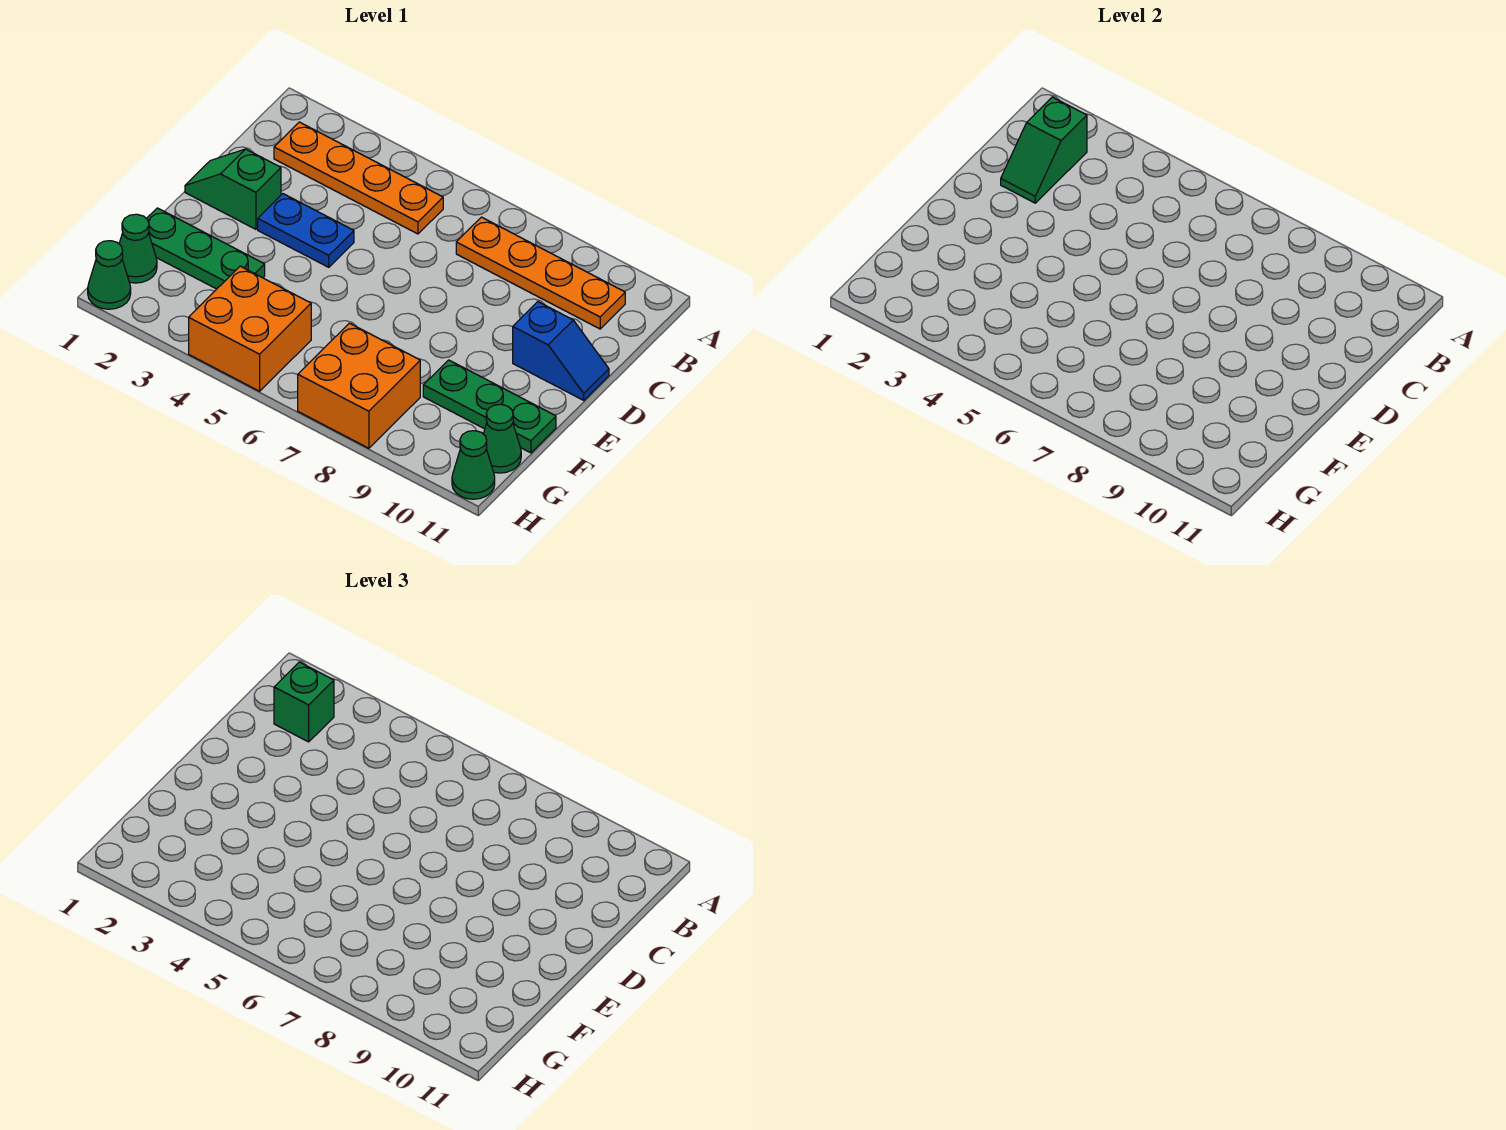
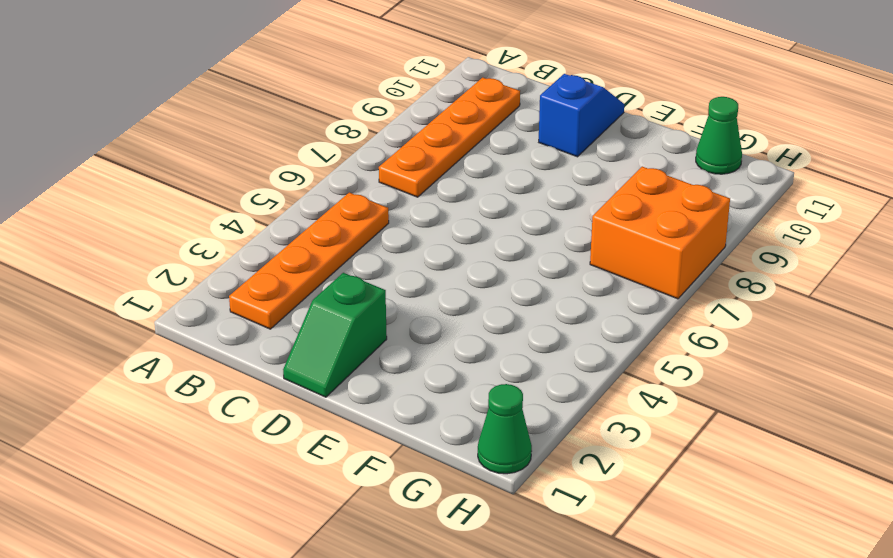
none -> blue 1x2 plate [258,194,354,267]
none -> green 1x3 plate [146,208,265,289]
none -> green 1x3 plate [423,360,556,453]

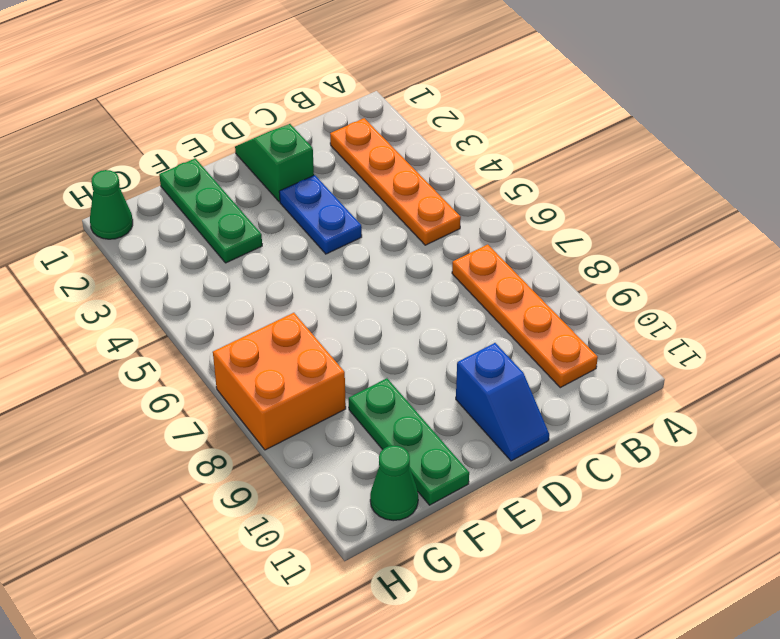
none -> green 1x1 cone [119,214,157,283]
none -> orange 2x2 brick [189,266,311,391]
none -> green 1x1 cone [452,431,495,499]

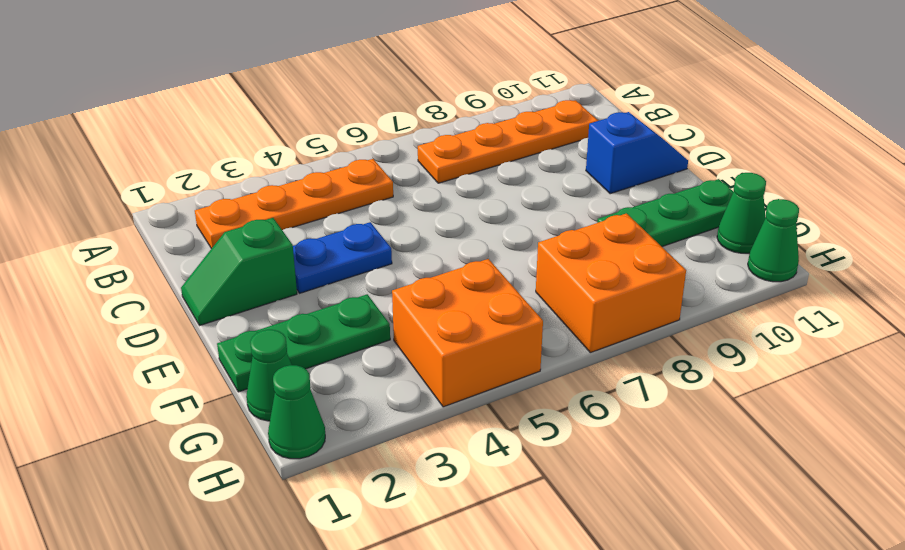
none -> green 1x2 slope [1001,97,1087,203]
none -> green 1x1 brick [274,662,334,742]

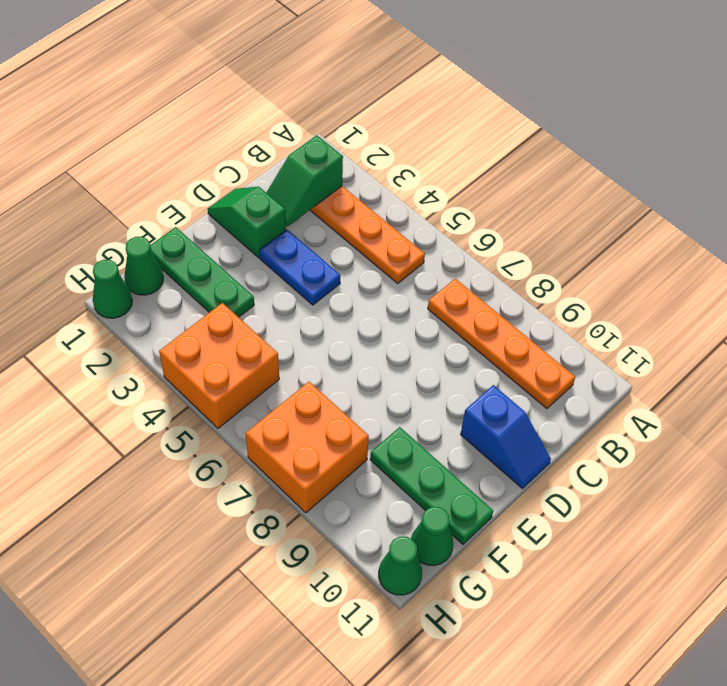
none -> green 1x1 brick [274,662,334,742]

